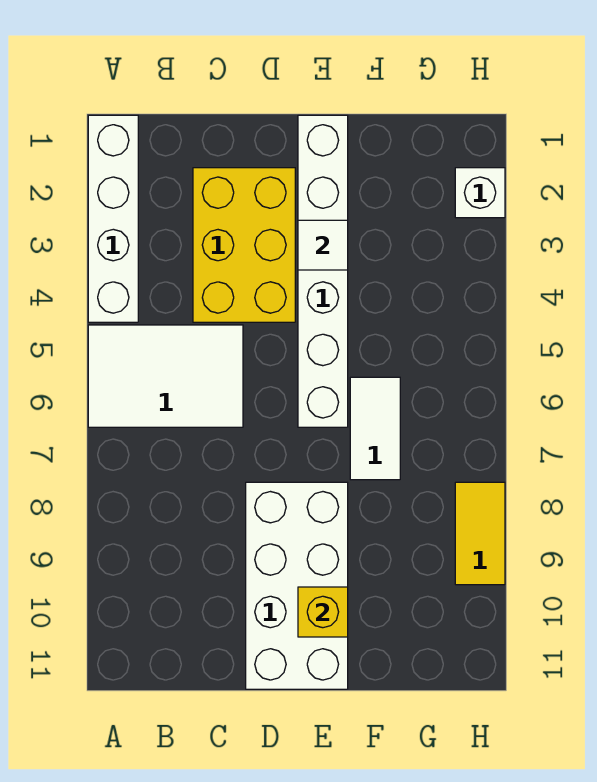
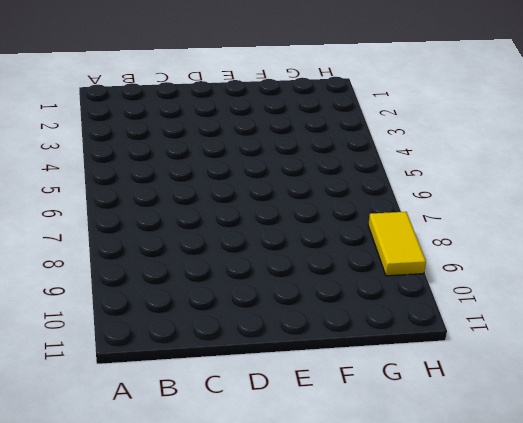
none -> white 1x4 brick [88,115,138,322]
none -> white 2x3 tile [88,325,243,427]

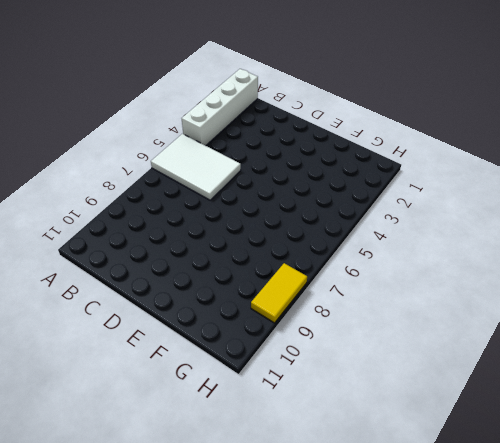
none -> yellow 2x3 brick [193,168,295,322]
none -> white 2x4 brick [246,482,348,689]

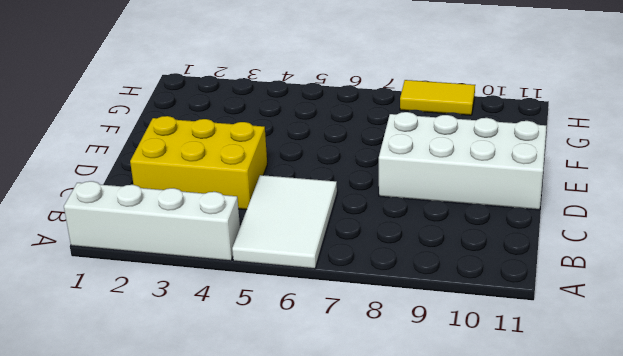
none -> white 1x6 brick [298,115,348,427]
none -> white 1x2 tile [350,377,400,480]

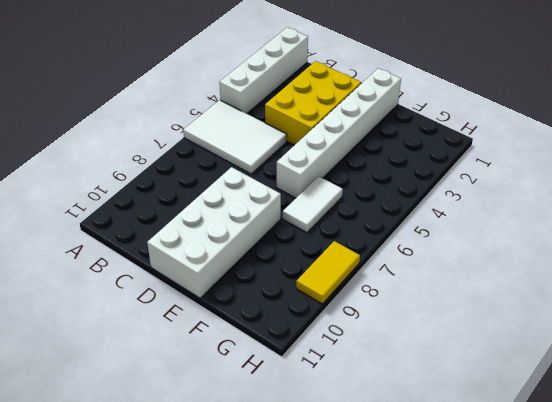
none -> white 1x1 brick [455,168,505,218]
none -> white 1x1 tile [298,220,348,270]

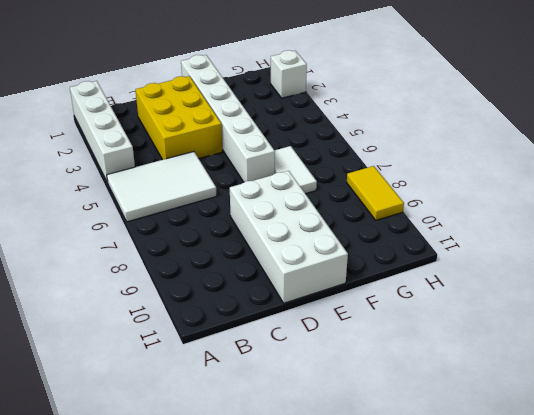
none -> white 1x1 tile [298,220,348,270]
none -> yellow 1x1 brick [298,587,348,637]

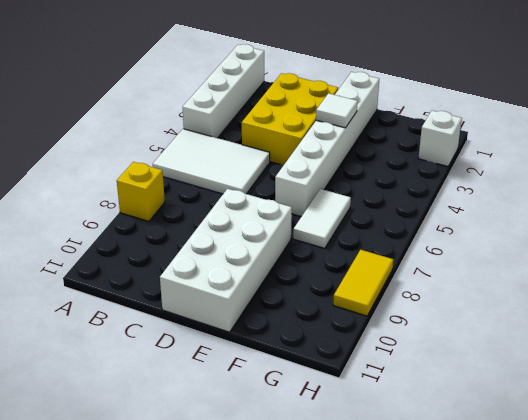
yellow 1x1 brick [117,162,165,221] -> yellow 1x1 brick moved to [298,587,348,637]

